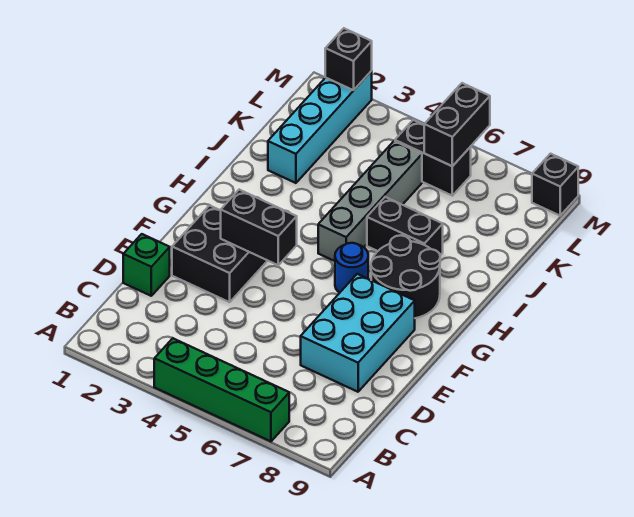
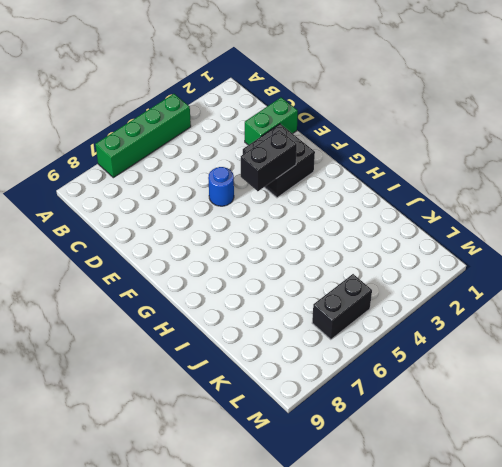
green 1x2 brick [245,97,298,145] -> green 1x1 brick [123,234,170,296]
blue 1x1 round brick [208,167,234,206] -> blue 1x1 round brick moved to [335,243,368,293]
none -> cyan 2x3 brick [301,274,415,392]
none -> black 2x2 round brick [371,235,440,318]
none -> grey 1x4 brick [318,141,422,261]

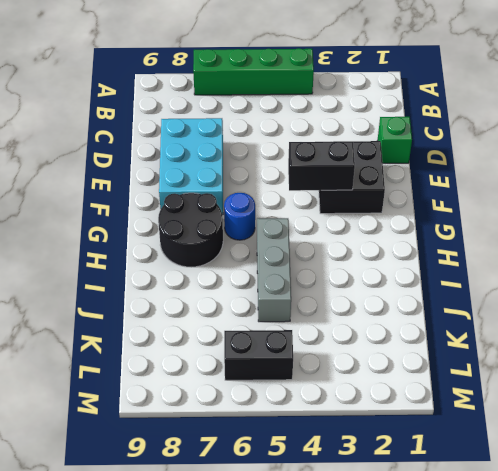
grey 1x3 brick [257,218,291,322] -> grey 1x4 brick [318,141,422,261]
none -> black 1x2 brick [367,197,443,255]
none -> cyan 1x4 brick [268,71,372,183]
none -> black 1x1 brick [532,154,578,216]

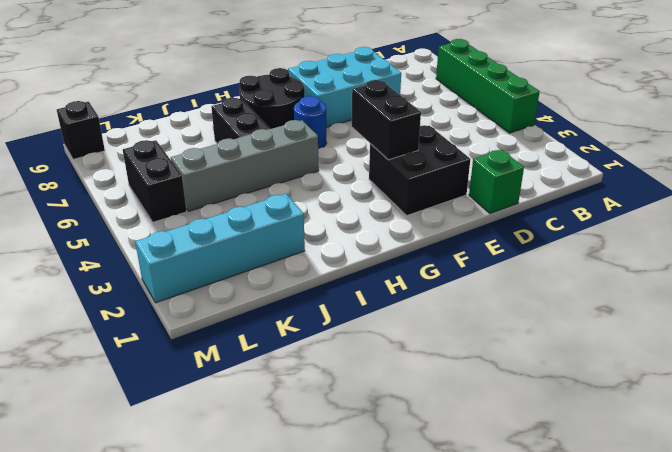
none -> black 1x2 brick [424,83,490,166]
none -> black 1x1 brick [325,28,372,90]

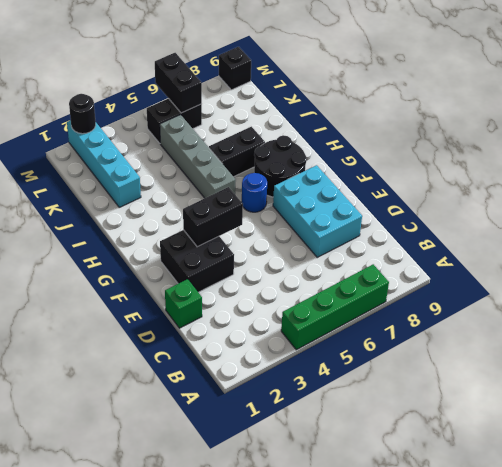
black 1x1 round brick [69,94,96,134] -> black 1x1 brick [325,28,372,90]

